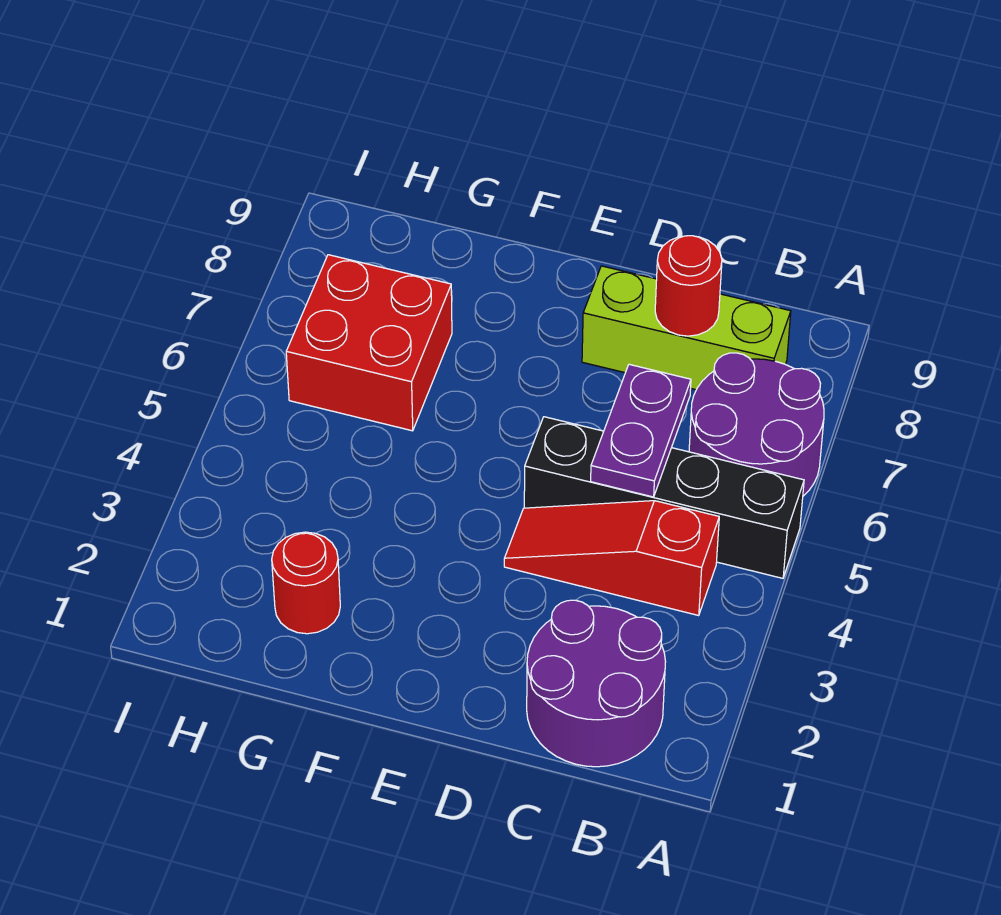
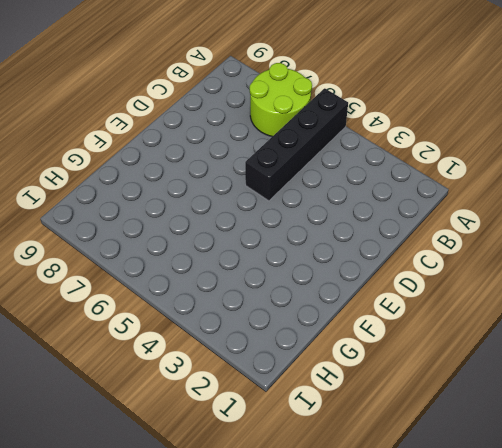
lime 2x2 round brick [250,63,312,137] -> purple 2x2 round brick [689,353,824,496]
none -> purple 2x2 round brick [527,600,666,767]
none -> red 1x3 slope [504,501,719,616]

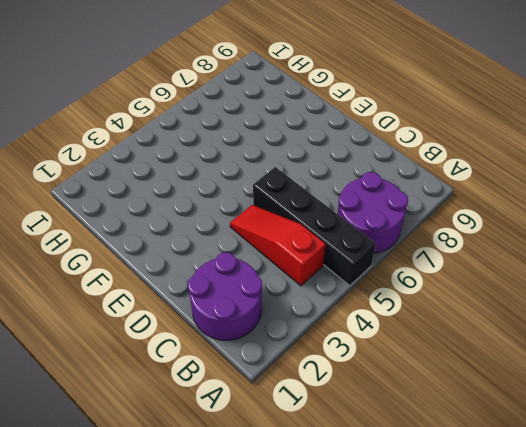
none -> lime 1x3 brick [582,266,791,390]
none -> red 1x1 round brick [272,532,340,634]

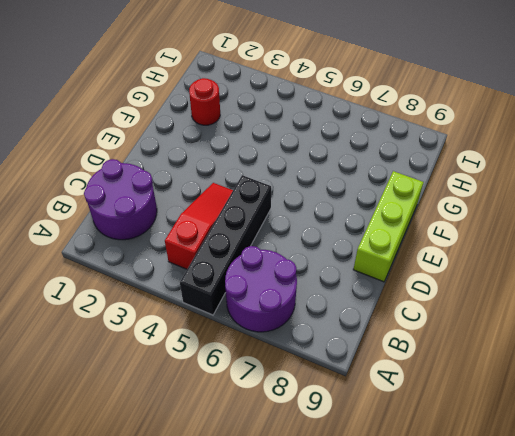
lime 1x3 brick [353,171,424,282] -> lime 1x3 brick moved to [582,266,791,390]
none -> red 2x2 brick [286,255,452,431]
none -> purple 1x2 plate [591,364,691,497]

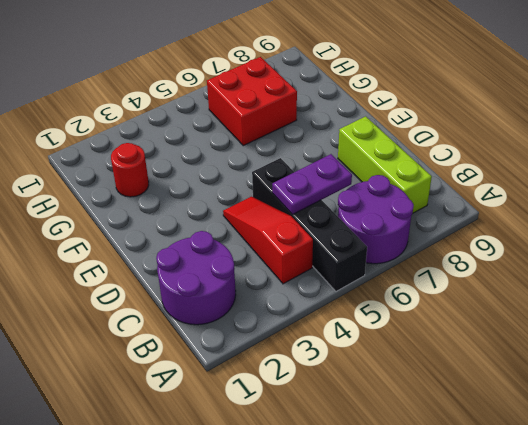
none -> red 1x1 round brick [655,236,722,336]

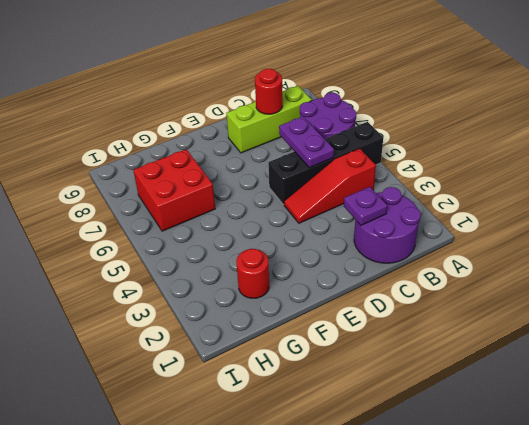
purple 1x1 plate [344,187,387,225] -> none

